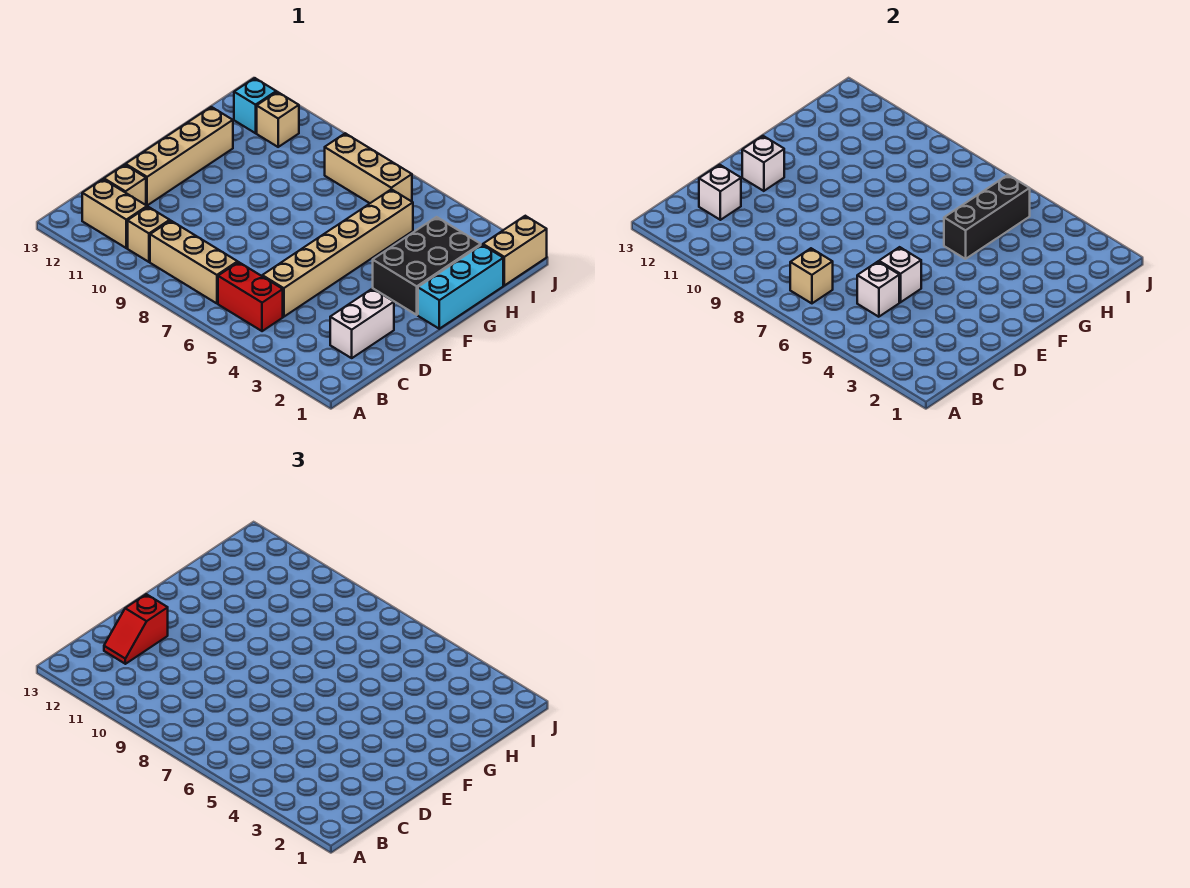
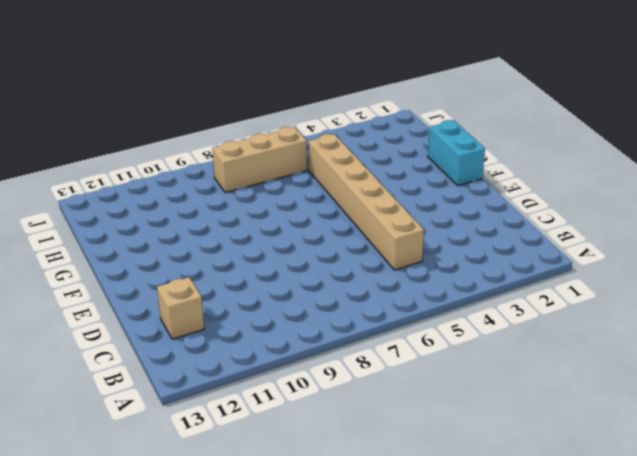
cyan 1x2 brick [428,120,485,186] -> cyan 1x3 brick [418,245,503,329]
none -> red 1x2 brick [218,262,283,331]
none -> tan 1x3 brick [150,221,238,303]
none -> tan 1x1 brick [128,207,170,262]

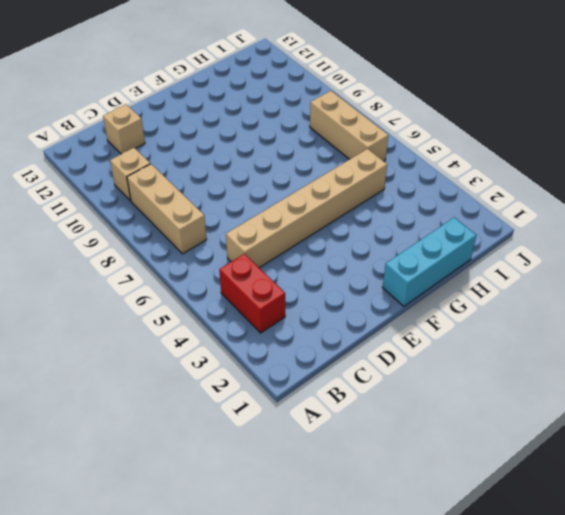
red 1x2 brick [219,254,285,333] -> red 1x2 brick moved to [218,262,283,331]
none -> tan 1x2 brick [82,179,147,248]
none -> white 1x2 brick [330,288,394,358]
none -> tan 1x4 brick [126,107,233,205]

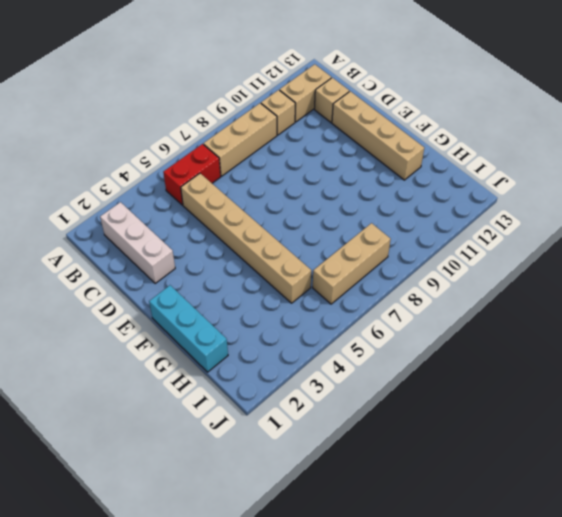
white 1x3 brick [100,202,175,283] -> white 1x2 brick [330,288,394,358]
none -> black 2x3 brick [373,217,481,315]
none -> tan 1x2 brick [483,216,547,285]
none -> tan 1x1 brick [257,92,299,147]

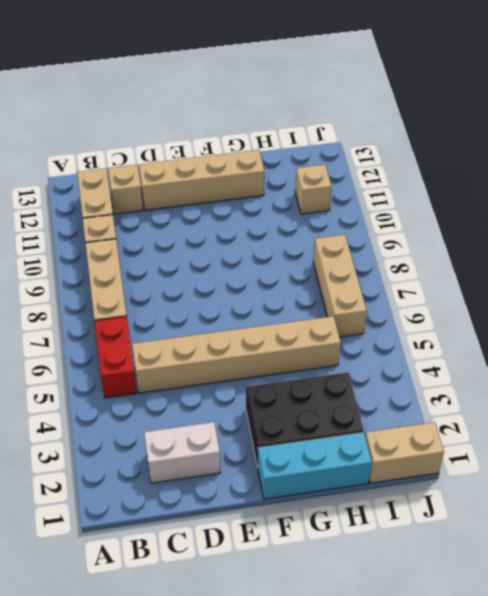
none -> cyan 1x1 brick [234,78,276,133]
none -> tan 1x1 brick [790,248,833,303]
none -> white 1x1 brick [857,262,899,317]

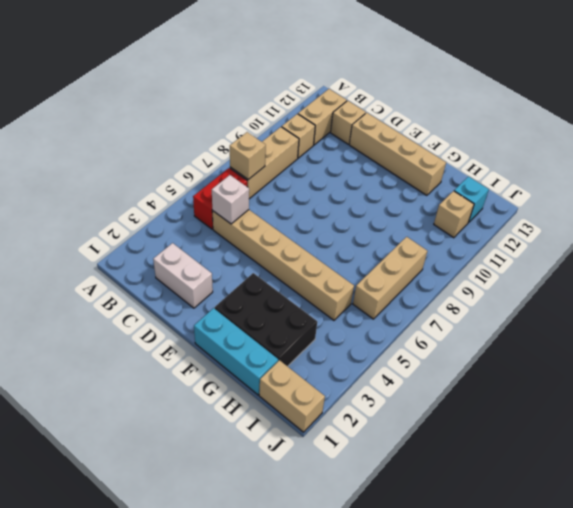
none -> white 1x1 brick [699,165,741,220]
none -> white 1x1 brick [879,247,921,302]
none -> white 1x1 brick [742,136,784,191]

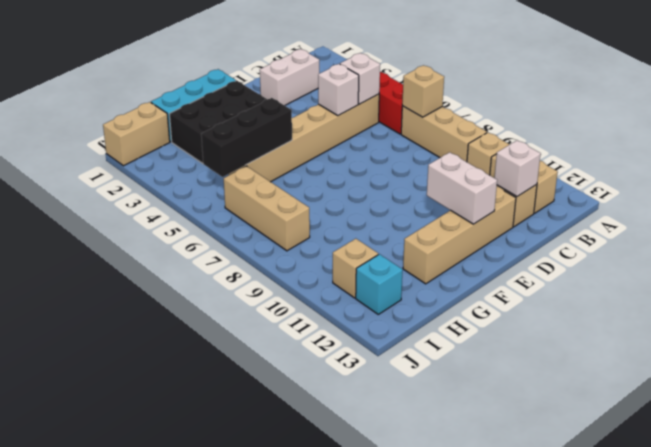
white 1x2 brick [427,152,497,224] -> white 1x1 brick [742,136,784,191]
none -> red 1x2 slope [104,594,168,664]

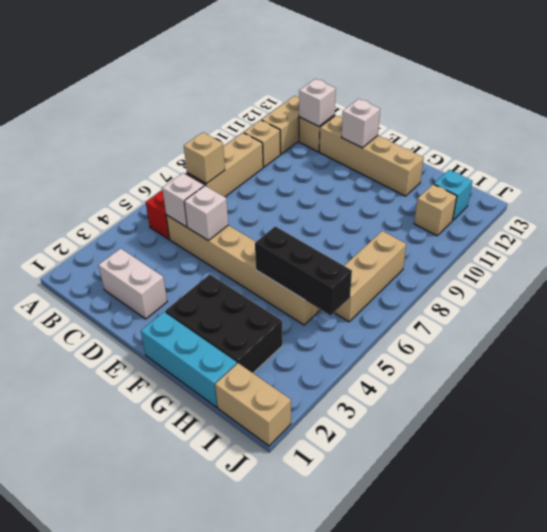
none -> red 1x2 slope [104,594,168,664]

